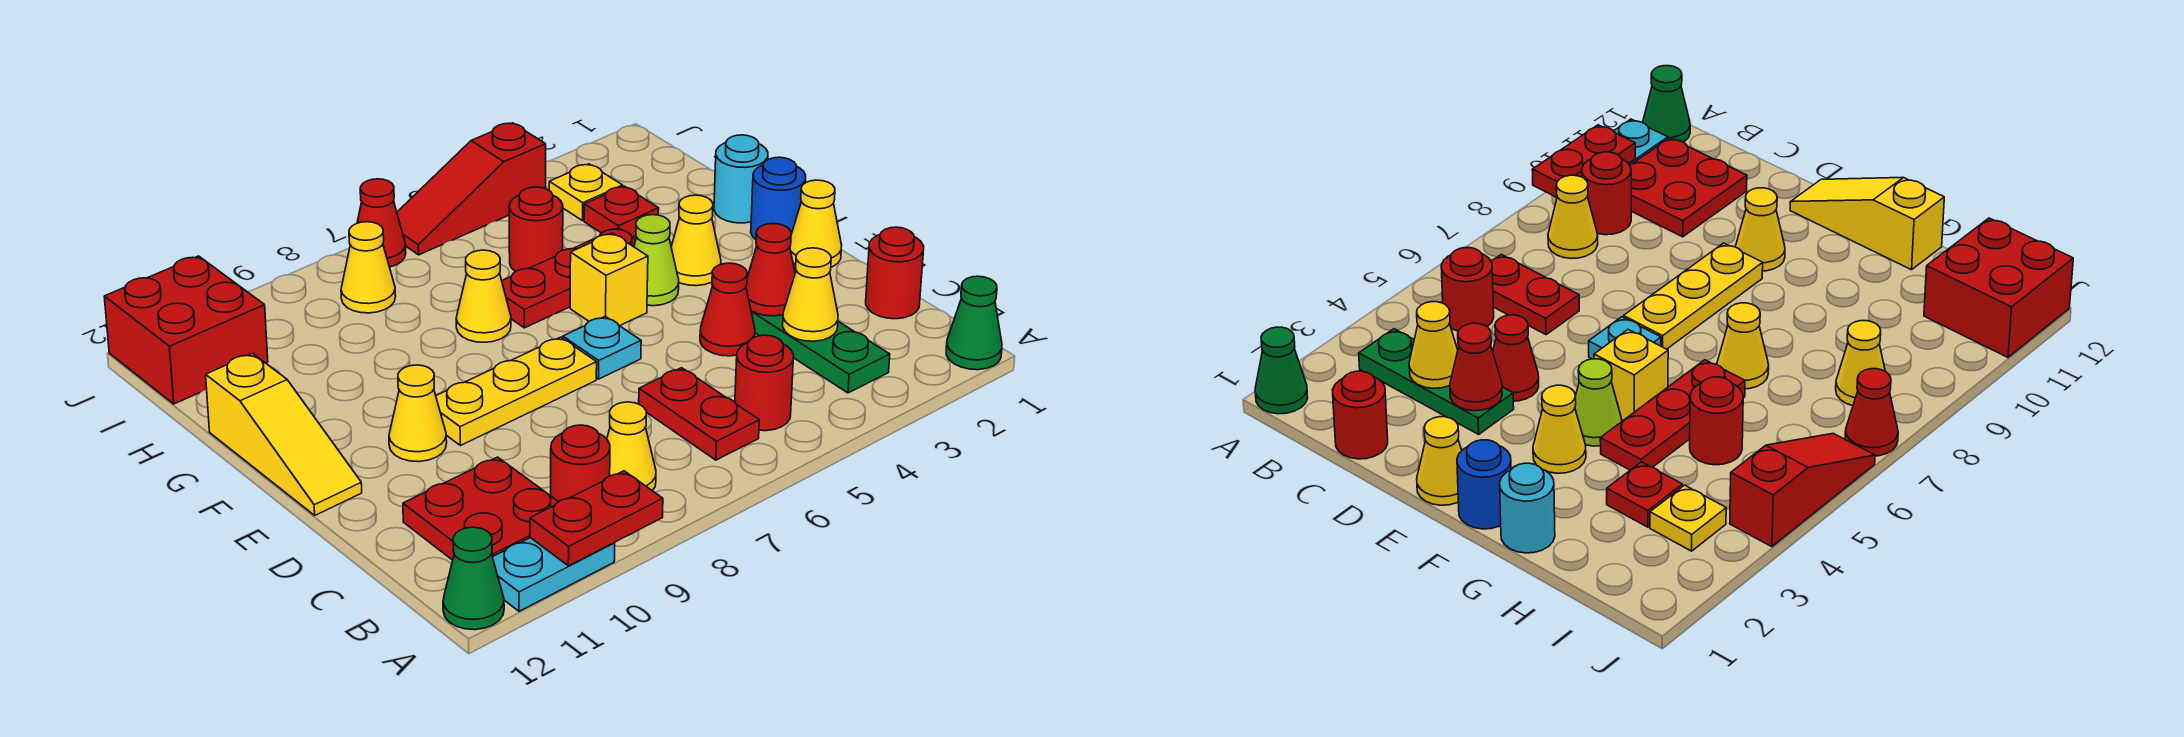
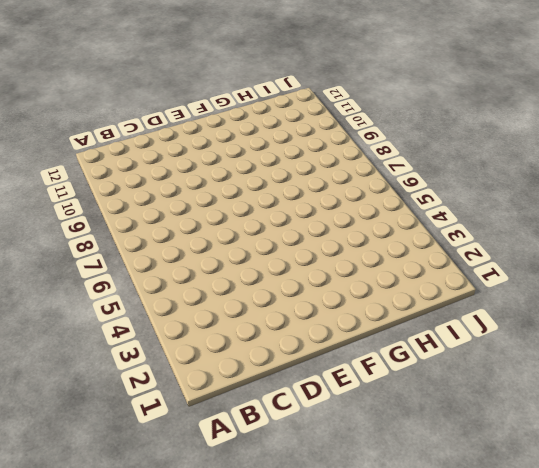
none -> green 1x1 cone [946,276,1002,370]
none -> cyan 1x2 plate [493,538,615,611]
none -> green 1x1 cone [443,527,504,630]
none -> green 1x3 plate [751,311,890,393]

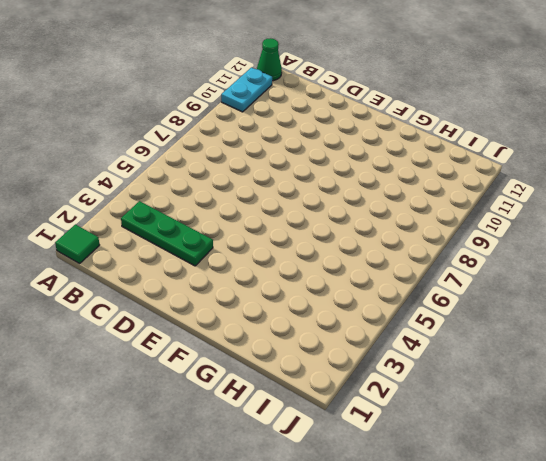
green 1x1 tile [55,225,99,263] -> green 1x1 cone [946,276,1002,370]
none -> red 1x1 round brick [735,335,794,431]
none -> red 1x2 plate [639,368,759,460]
none -> yellow 1x1 cone [607,402,656,491]
none -> red 1x1 round brick [551,425,610,502]

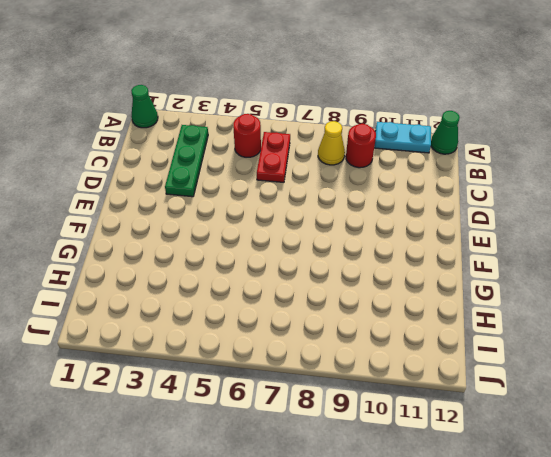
none -> red 2x2 plate [403,457,558,560]
none -> red 1x1 round brick [866,227,924,319]
none -> red 1x1 cone [700,263,755,356]
none -> yellow 1x1 cone [790,180,842,267]

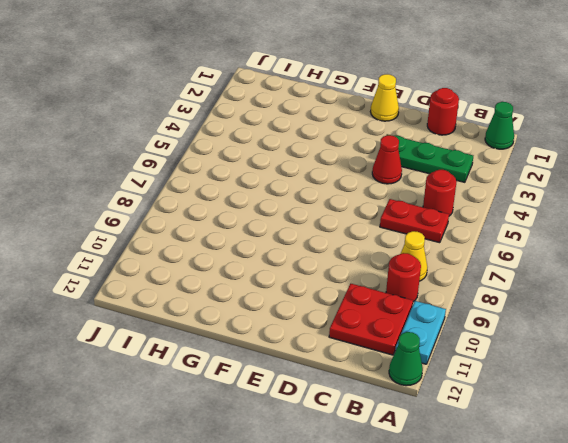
none -> cyan 1x1 plate [563,316,641,379]
none -> yellow 1x3 plate [436,337,597,446]
none -> yellow 1x1 cone [389,365,447,462]
none -> yellow 1x3 slope [206,353,362,515]

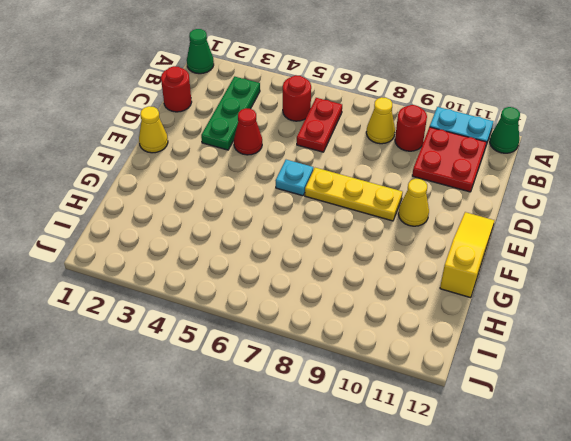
none -> blue 1x1 round brick [751,157,806,239]
none -> yellow 1x1 cone [671,195,721,286]
none -> lime 1x1 cone [634,215,679,306]
none -> yellow 1x1 brick [570,233,648,326]

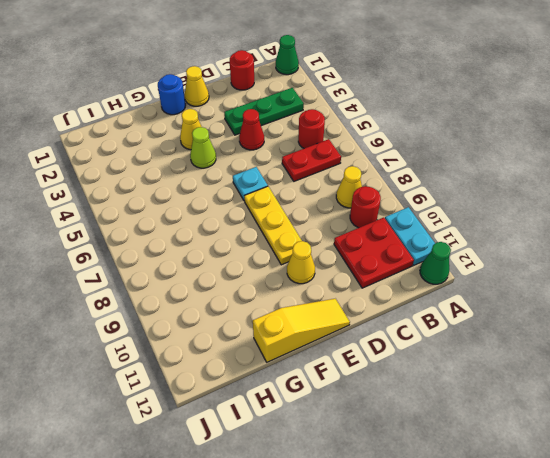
none -> yellow 1x1 brick [570,233,648,326]
none -> cyan 1x1 round brick [714,135,768,223]
none -> red 1x3 plate [502,228,636,328]
none -> yellow 1x1 cone [456,250,511,342]

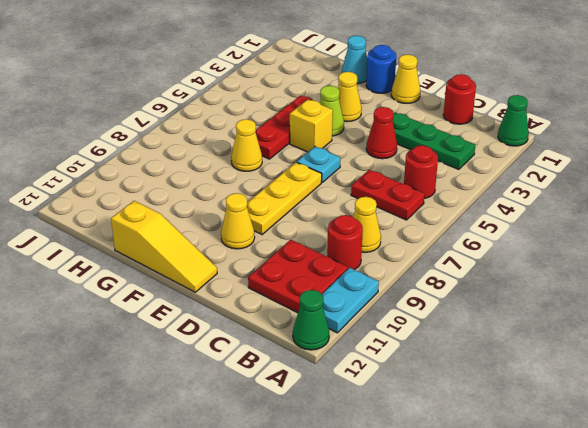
cyan 1x1 cone [342,36,367,84] -> cyan 1x1 round brick [714,135,768,223]
none -> red 1x1 plate [584,186,659,237]
none -> red 1x1 round brick [509,187,563,272]
none -> yellow 1x1 plate [549,164,623,221]
none -> yellow 1x1 cone [341,222,396,313]

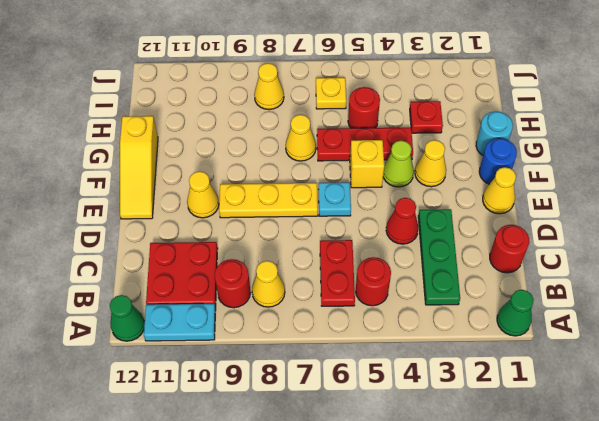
yellow 1x1 plate [316,78,346,109] -> yellow 1x1 plate moved to [549,164,623,221]
none -> red 2x2 brick [104,256,268,404]
none -> red 1x3 slope [397,123,546,255]
none -> red 1x1 cone [357,179,406,267]
none -> red 1x2 plate [530,471,663,566]

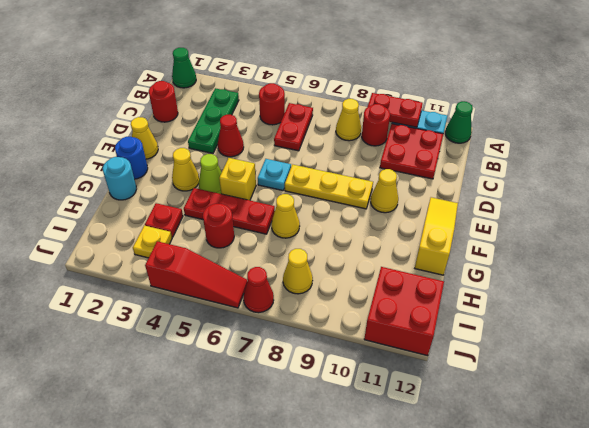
none -> yellow 1x1 cone [783,248,838,341]
none -> red 1x1 cone [746,224,795,316]

